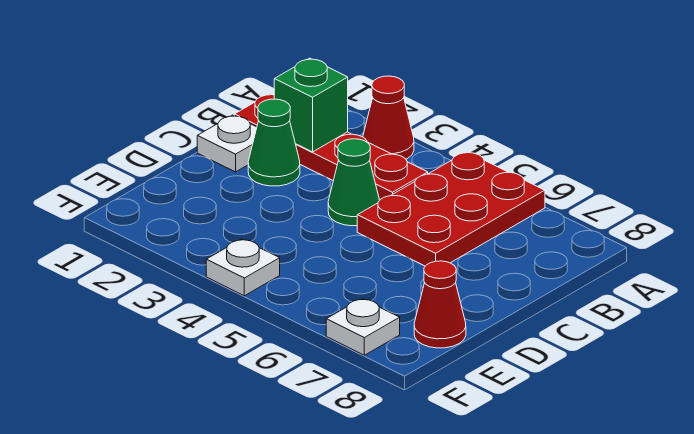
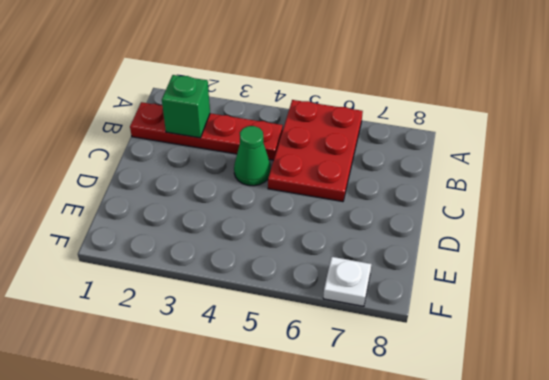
none -> red 1x1 cone [363,76,414,159]
none -> white 1x1 plate [197,115,257,172]

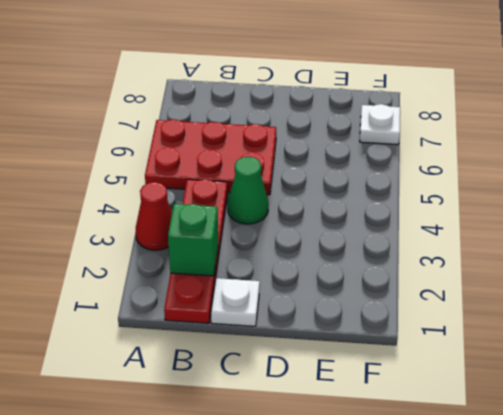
none -> green 1x1 cone [248,99,300,186]
none -> red 1x1 cone [414,261,466,348]

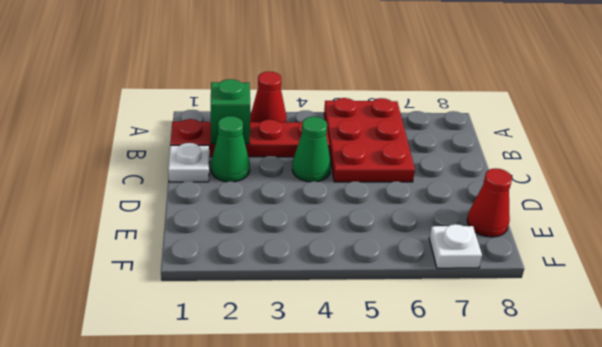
none -> white 1x1 plate [206,239,280,296]

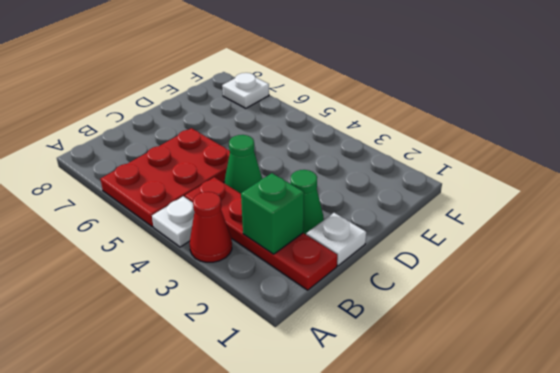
white 1x1 plate [152,196,194,247] -> white 1x1 plate moved to [206,239,280,296]
none -> red 1x1 cone [414,261,466,348]

